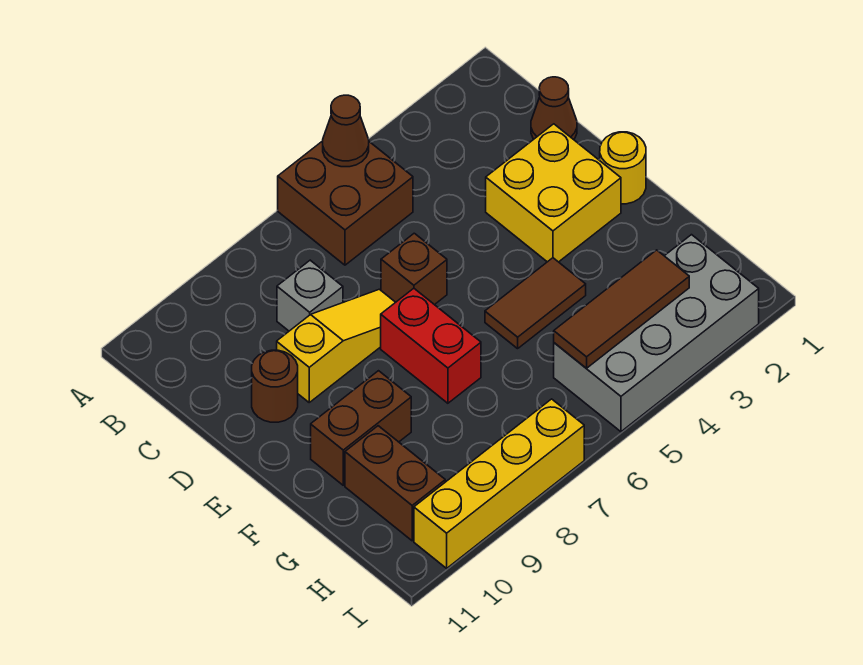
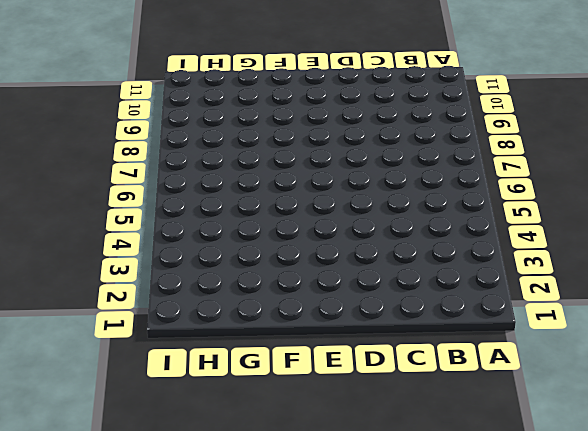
none -> brown 2x2 brick [278,141,413,265]
none -> brown 1x1 cone [531,77,577,140]
none -> grey 1x1 brick [277,260,343,331]

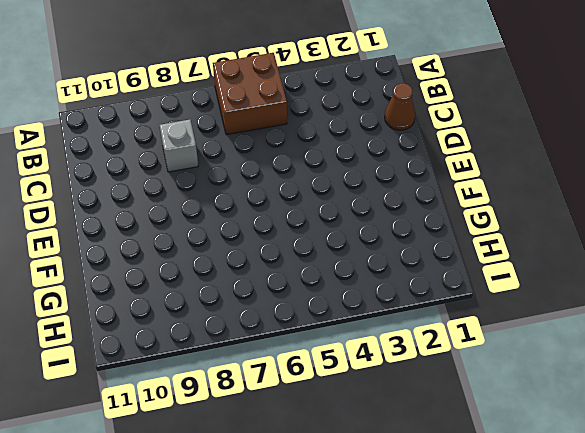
none -> yellow 2x2 brick [486,124,621,262]
none -> brown 1x1 brick [381,233,447,305]
none -> yellow 1x3 slope [277,289,395,402]

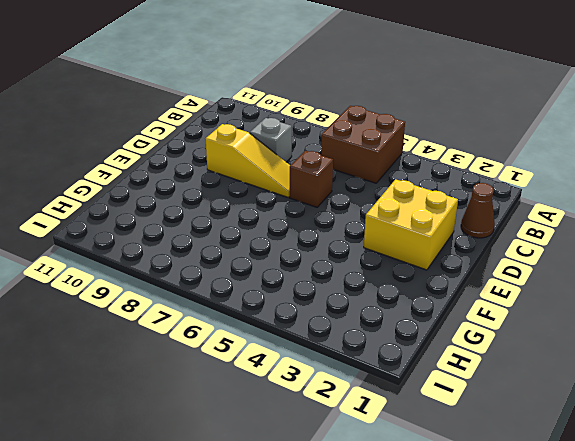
none -> brown 1x1 round brick [252,350,298,422]
none -> yellow 1x1 round brick [600,132,646,204]
none -> red 1x2 brick [381,288,481,403]

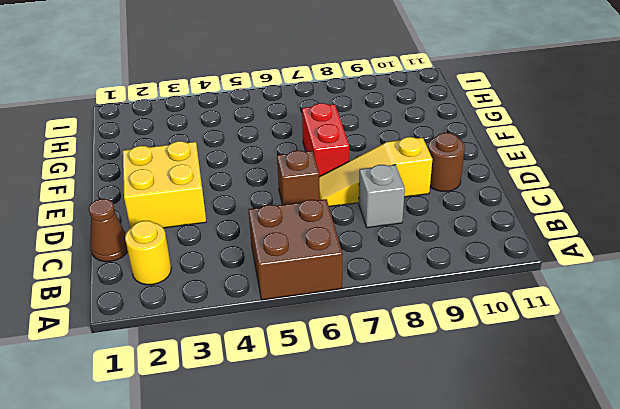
yellow 1x1 round brick [125,221,171,285] -> yellow 1x1 round brick moved to [600,132,646,204]
none -> brown 1x2 tile [485,258,586,349]
none -> brown 1x2 brick [311,371,411,485]
none -> brown 1x2 brick [345,426,445,541]

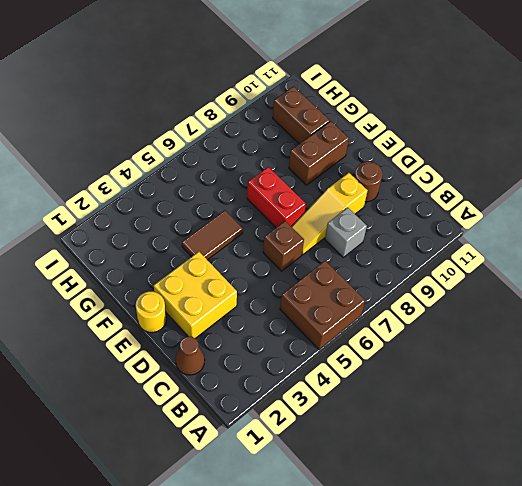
none -> grey 2x4 brick [554,235,759,432]
none -> yellow 1x4 brick [414,399,584,568]
none -> brown 1x1 cone [323,95,369,167]

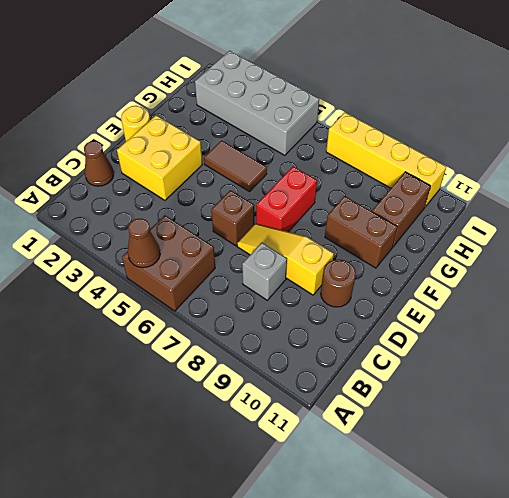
none -> brown 1x3 tile [554,250,689,368]

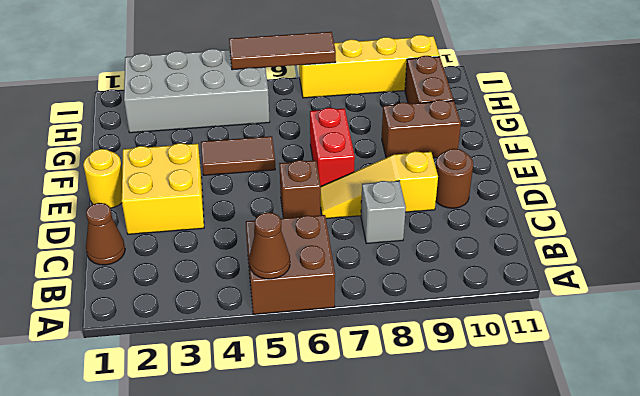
brown 1x3 tile [229,32,336,70] -> brown 1x3 tile moved to [554,250,689,368]

